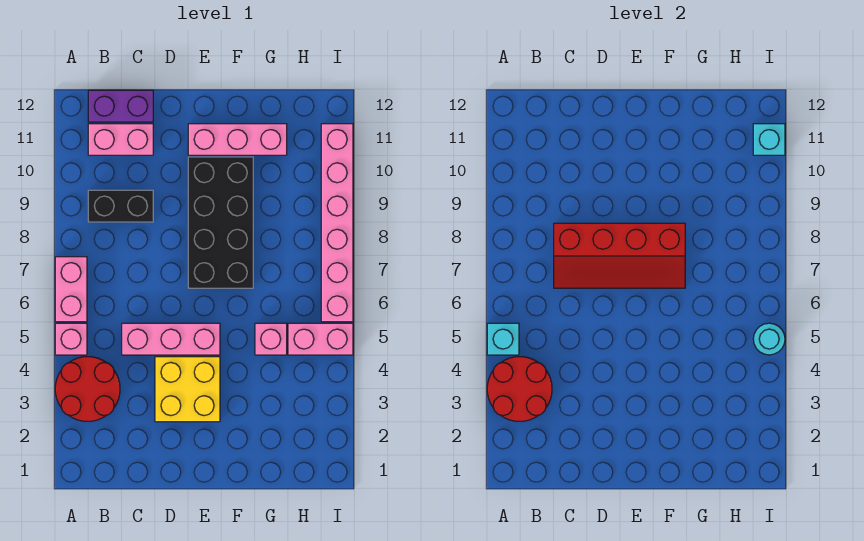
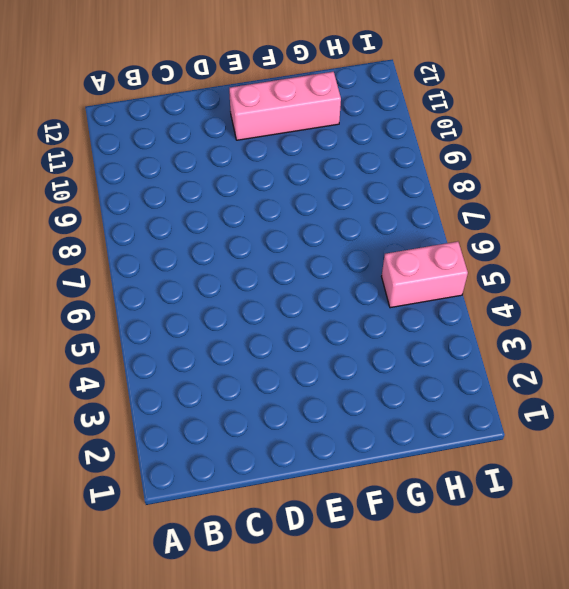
none -> red 2x2 round brick [55,357,120,421]
none -> pink 1x1 brick [55,323,87,355]
none -> pink 1x2 brick [55,257,87,322]

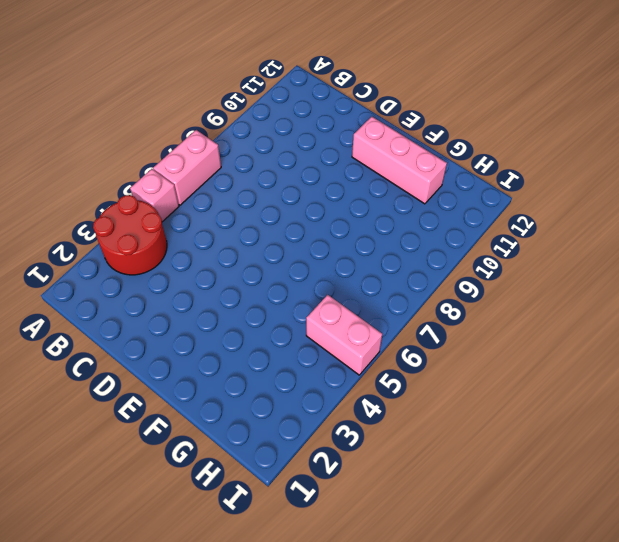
none -> black 1x2 brick [88,190,153,222]
none -> pink 1x2 brick [88,124,153,155]
none -> purple 1x2 brick [88,90,153,122]

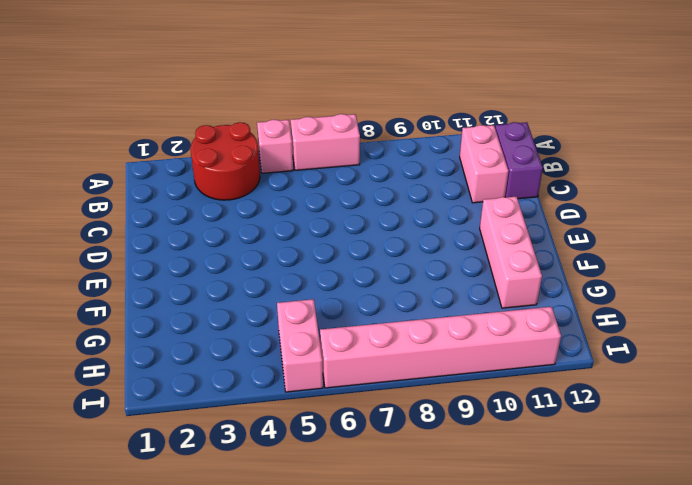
none -> black 1x2 brick [88,190,153,222]
none -> pink 1x3 brick [122,323,220,355]
none -> yellow 2x2 brick [155,357,220,422]

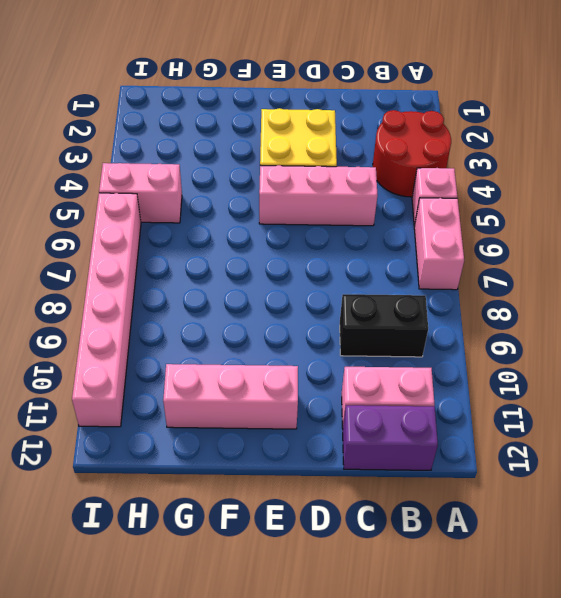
none -> black 2x4 brick [188,157,253,288]
none -> pink 1x1 brick [255,323,287,355]
none -> red 2x2 round brick [487,357,552,421]

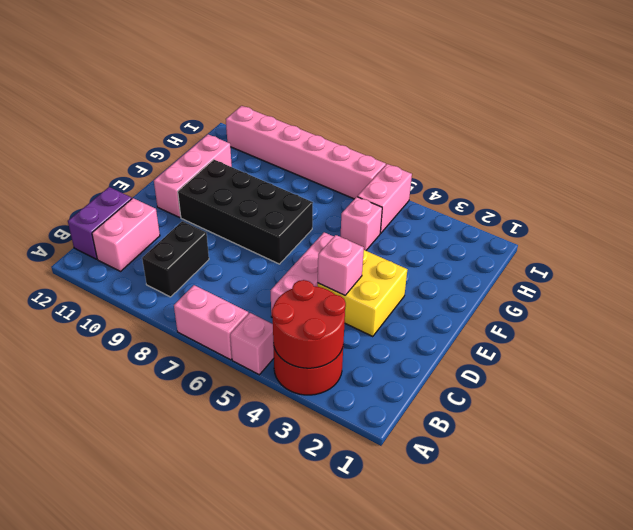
pink 1x1 brick [318,235,364,295] -> none
none -> cyan 1x1 brick [487,323,519,355]
none -> red 2x4 slope [554,223,685,288]
none -> cyan 1x1 round brick [753,323,785,355]

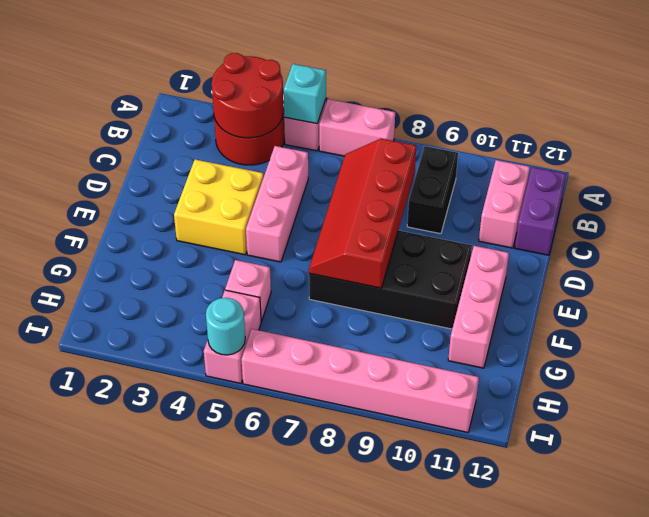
none -> cyan 1x1 brick [753,124,785,155]

